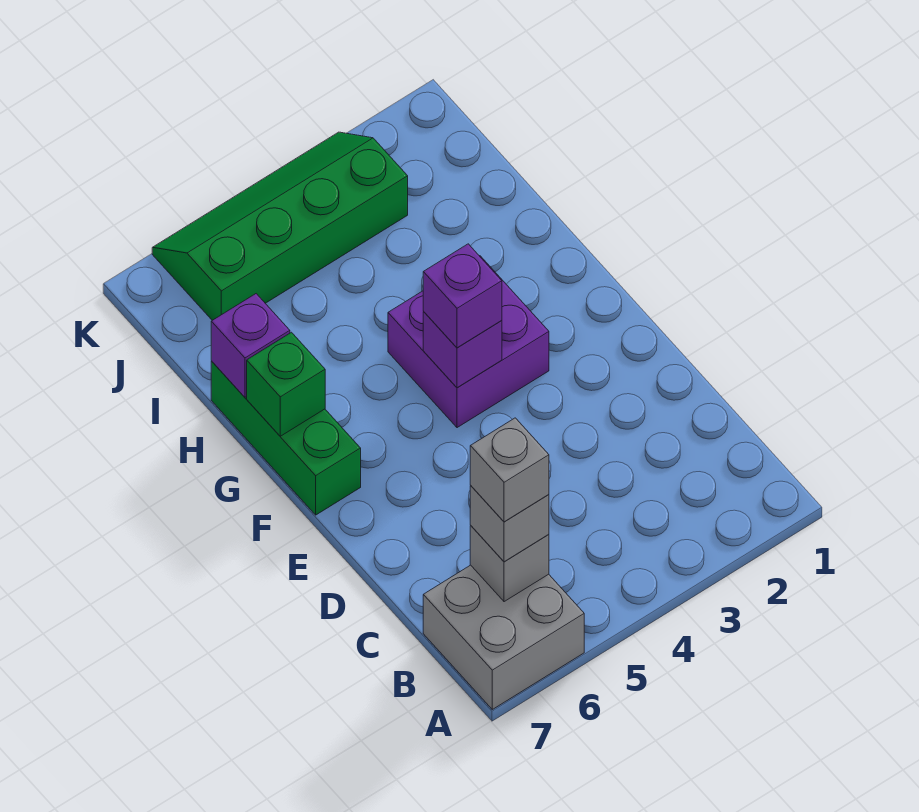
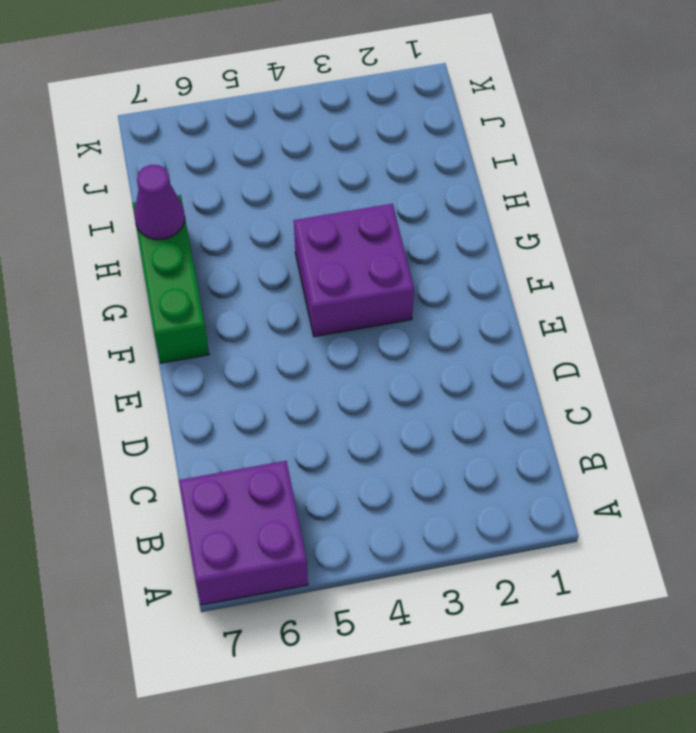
purple 2x2 brick [179,461,308,605] -> grey 2x2 brick [423,565,584,709]
purple 1x1 cone [135,165,185,240] -> purple 1x1 brick [211,294,290,397]
none -> green 2x4 slope [152,132,408,320]
none -> grey 1x1 brick [470,526,549,602]

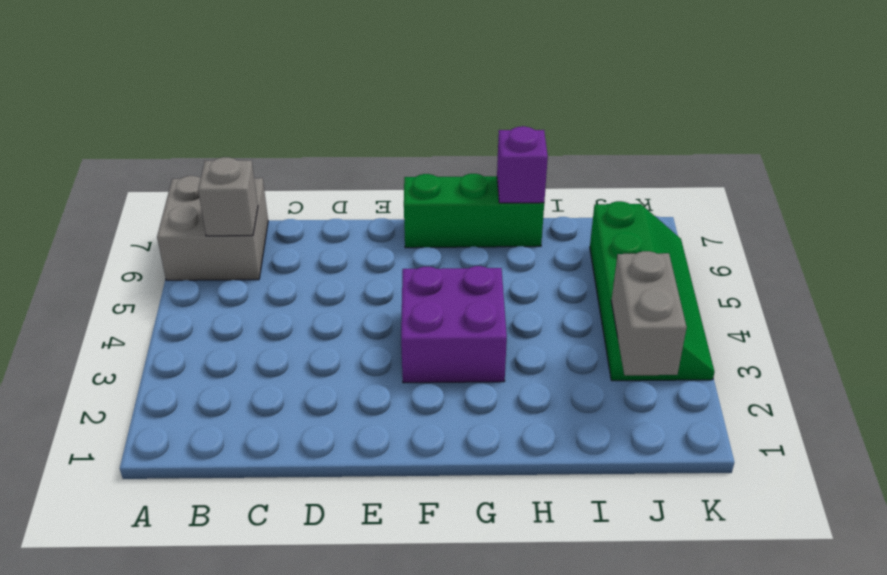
grey 1x2 brick [611,251,687,375] -> none
none -> purple 1x1 brick [423,312,502,388]
none -> green 1x1 brick [247,332,325,436]

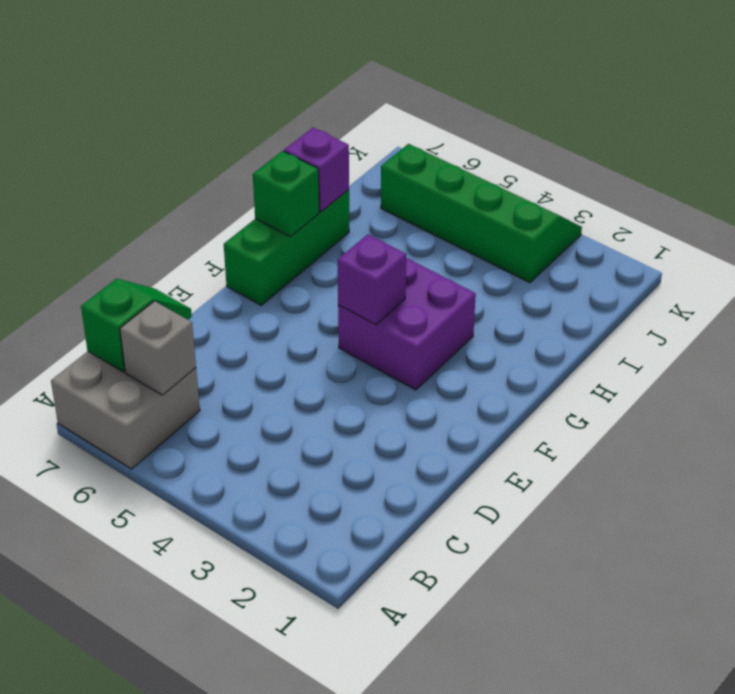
green 1x2 slope [81,279,192,372] -> none
none -> grey 1x1 brick [470,486,549,562]
none -> purple 1x1 brick [423,244,502,348]

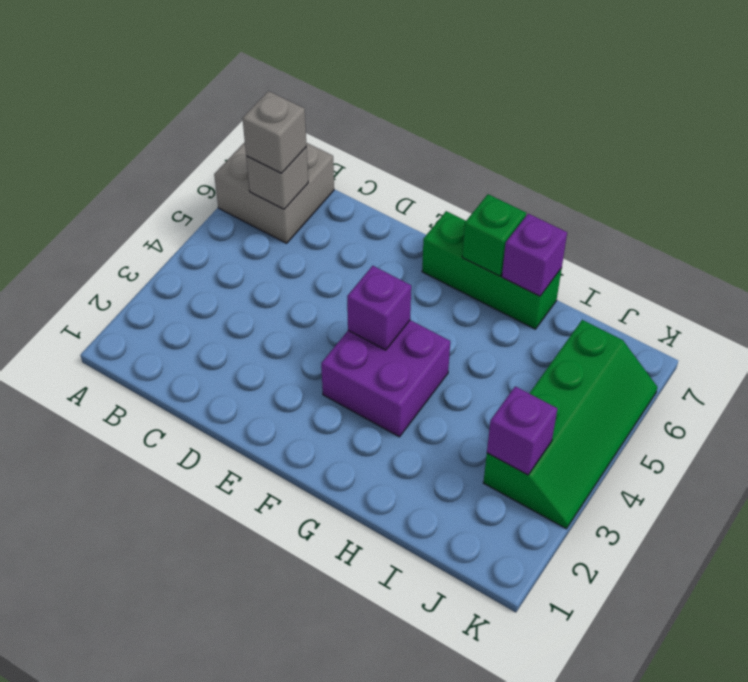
purple 1x1 brick [487,386,558,475] -> purple 1x1 brick moved to [423,244,502,348]
none -> grey 1x1 brick [470,418,549,522]

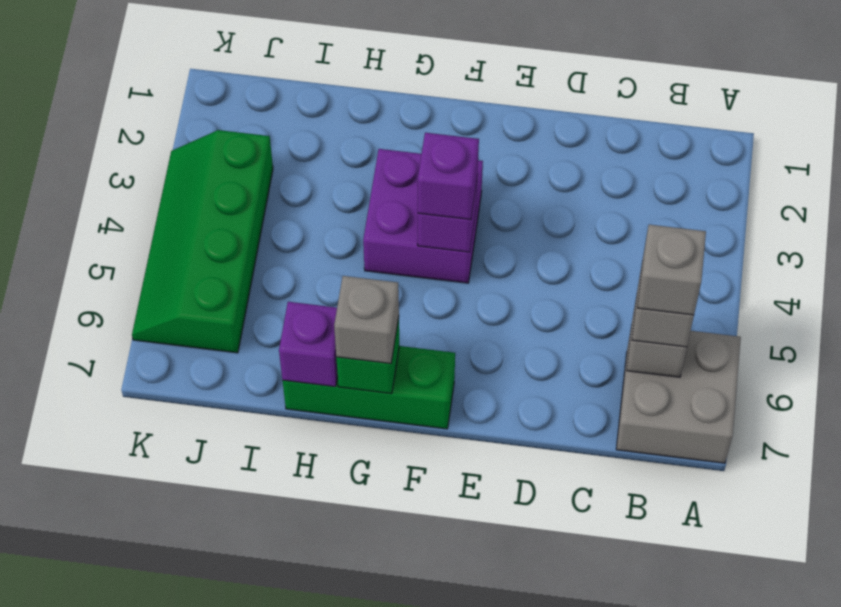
grey 1x1 brick [334,276,399,364] -> none

